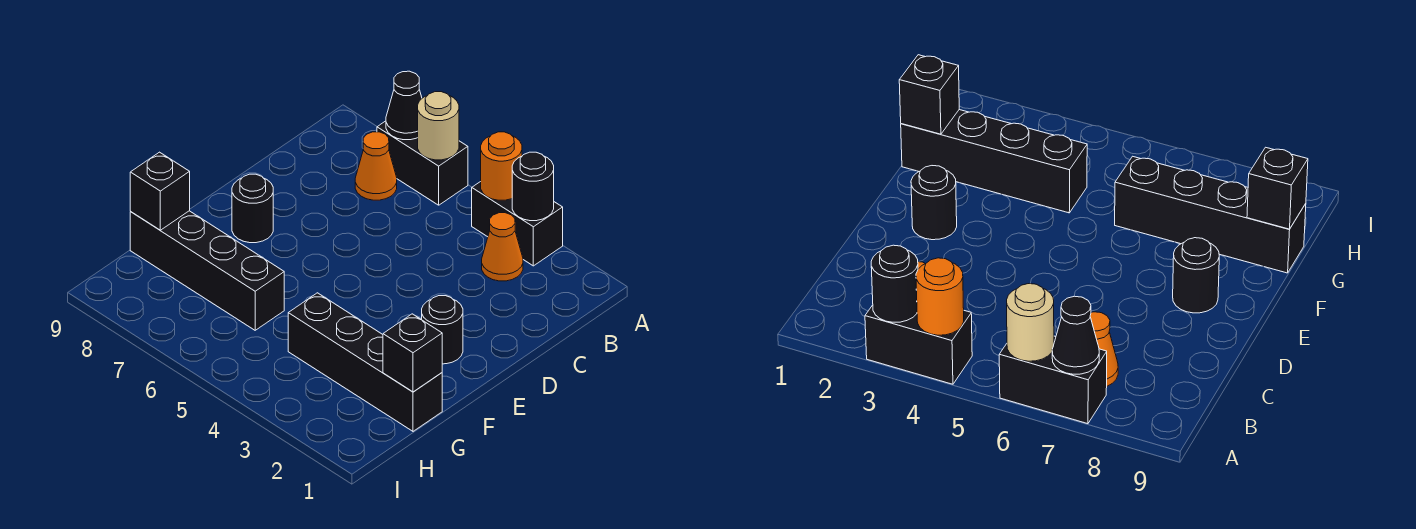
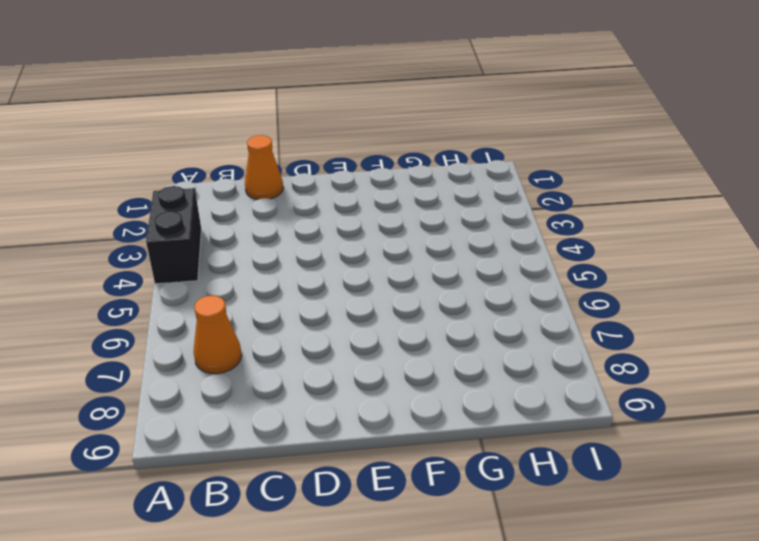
orange 1x1 cone [245,135,283,200] -> orange 1x1 cone moved to [482,213,523,281]
none -> black 1x2 brick [377,121,468,205]
none -> black 1x1 round brick [422,296,463,364]
none -> black 1x1 round brick [232,174,273,243]

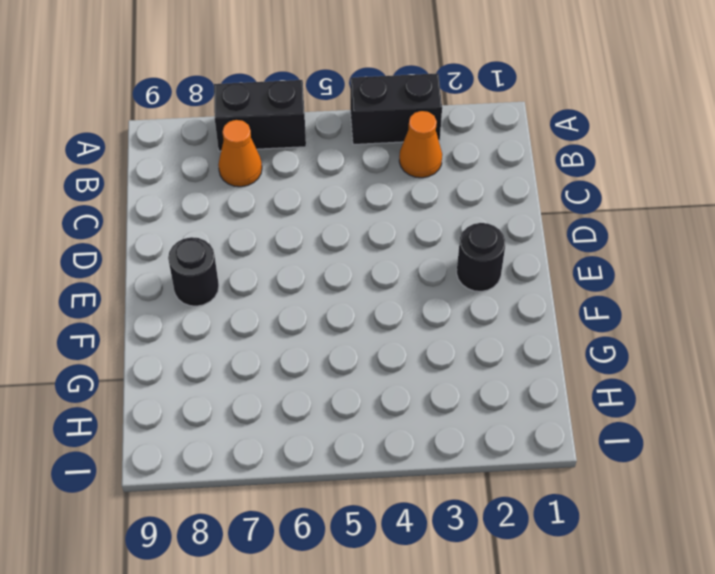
none -> black 1x4 brick [288,293,442,431]
none -> black 1x4 brick [130,211,284,330]
none -> black 1x1 round brick [512,152,554,221]

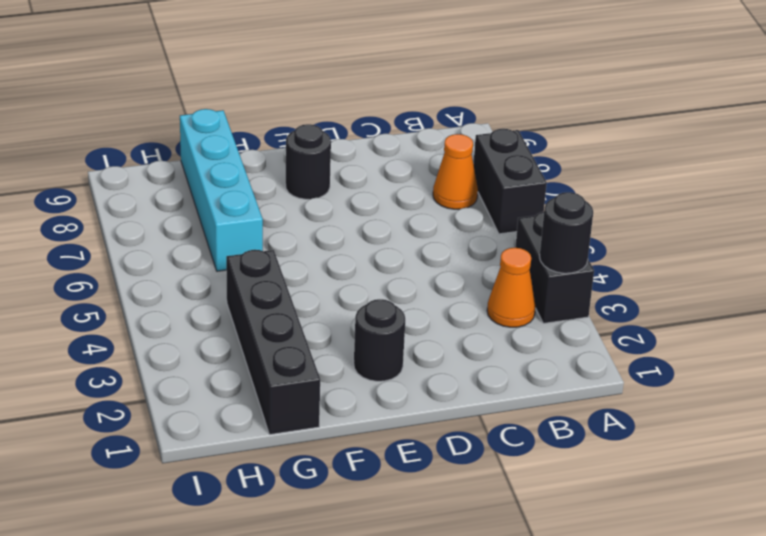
cyan 1x4 brick [180,109,263,271] -> black 1x4 brick [130,211,284,330]
none -> orange 1x1 round brick [481,132,522,200]
none -> tan 1x1 round brick [418,92,459,160]
none -> black 1x1 cone [386,71,422,140]

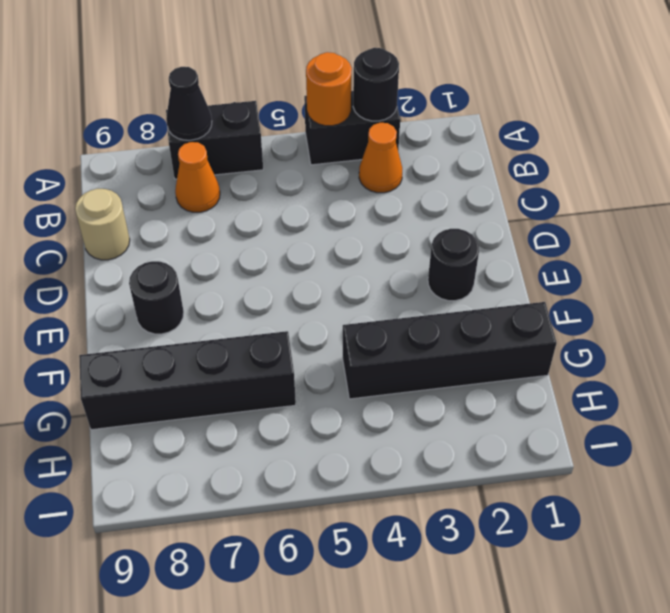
tan 1x1 round brick [75,189,130,260] -> tan 1x1 round brick moved to [418,92,459,160]
none -> black 1x1 brick [383,314,442,392]
none -> black 1x1 brick [130,152,190,230]

